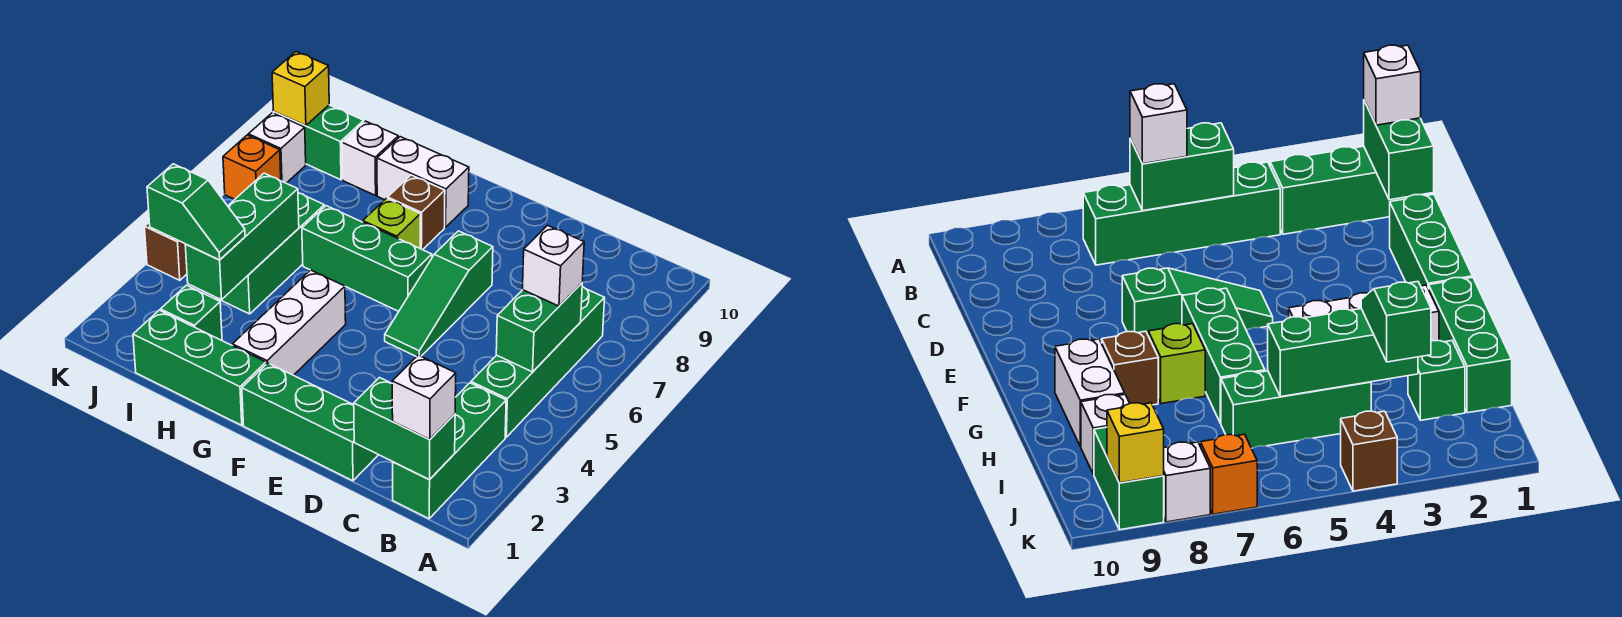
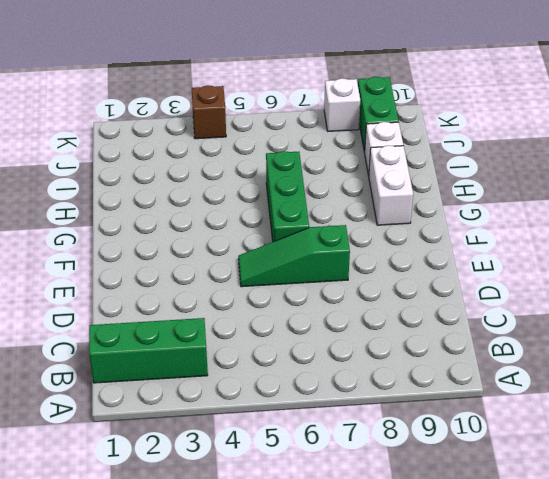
none -> green 1x4 brick [471,286,605,437]
none -> green 1x3 brick [242,363,378,481]
none -> green 1x3 brick [133,310,266,425]

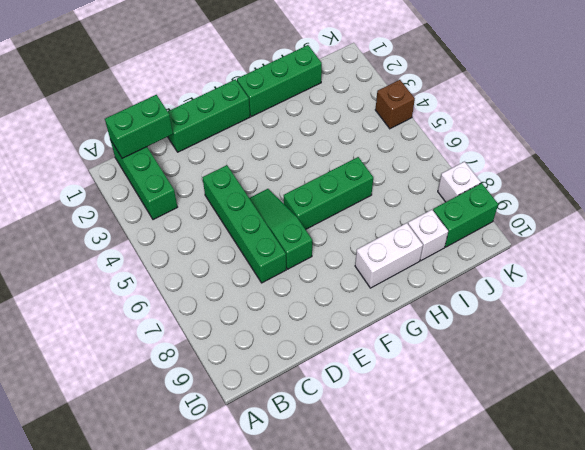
green 1x4 brick [202,165,286,283] -> green 1x4 brick moved to [471,286,605,437]
none -> white 1x3 brick [232,270,346,375]
none -> lime 1x1 brick [363,198,420,248]
none -> brown 1x1 brick [388,175,445,250]

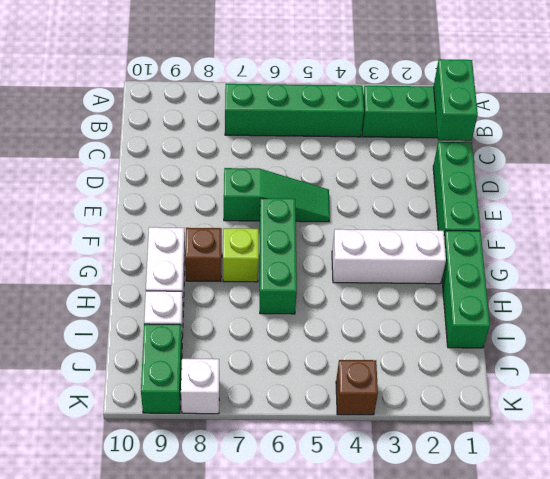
none -> green 1x1 brick [161,285,222,340]
none -> green 1x3 brick [217,193,324,314]
none -> orange 1x1 brick [223,135,281,199]

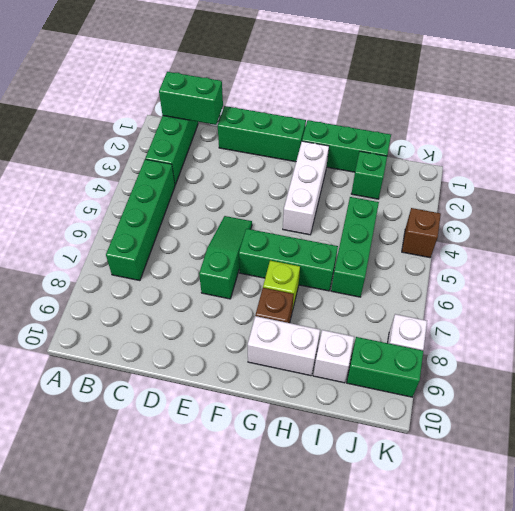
none -> orange 1x1 brick [223,135,281,199]
none -> green 1x2 brick [496,283,582,372]
none -> green 1x3 brick [185,173,299,300]

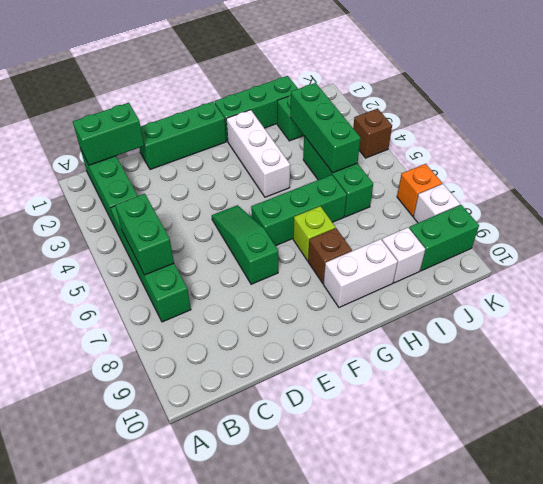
none -> yellow 1x1 brick [272,52,329,126]
none -> white 1x1 brick [392,355,456,439]
none -> white 1x1 brick [523,225,584,306]

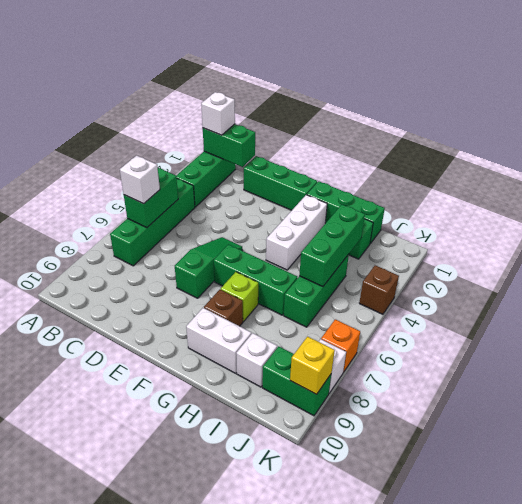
none -> green 1x2 slope [147,164,245,260]

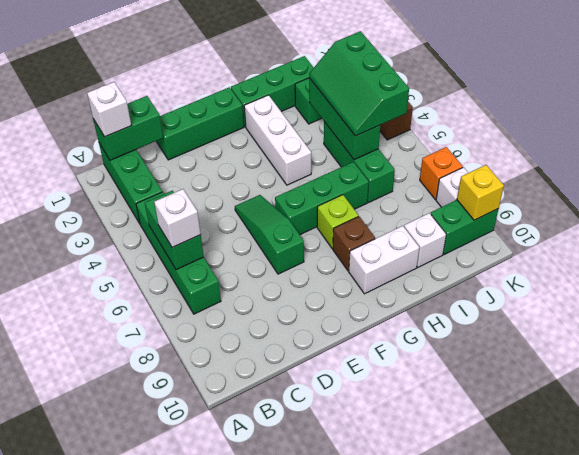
green 2x3 slope [309,31,409,136] -> green 1x2 slope [147,164,245,260]

